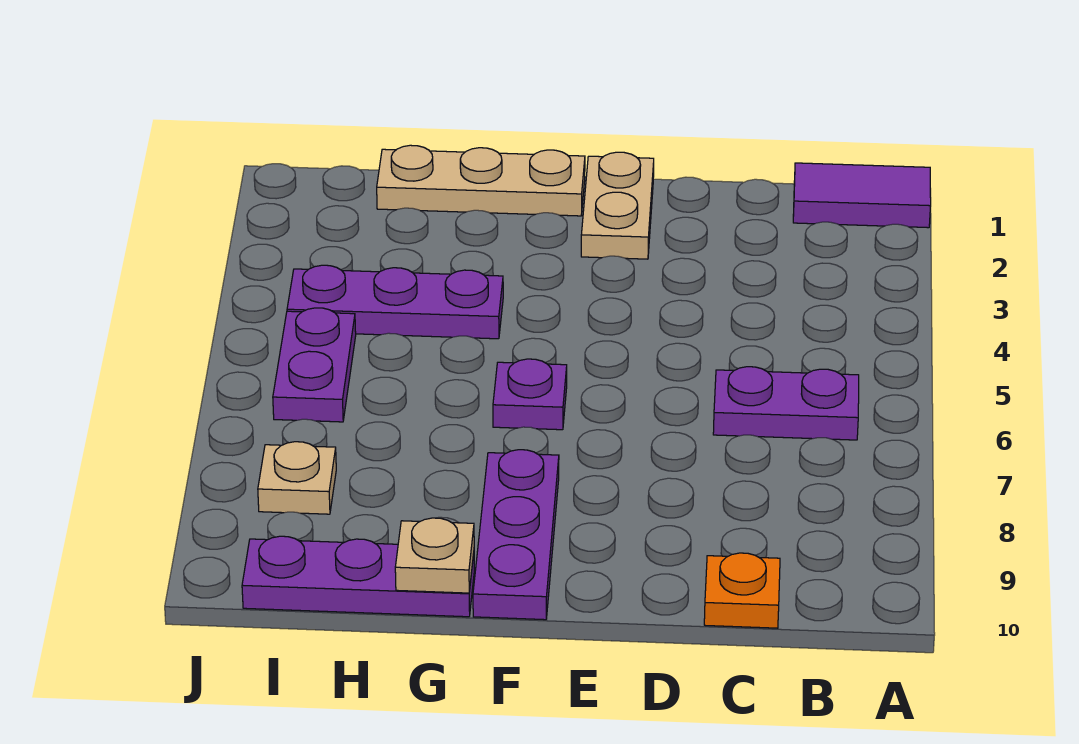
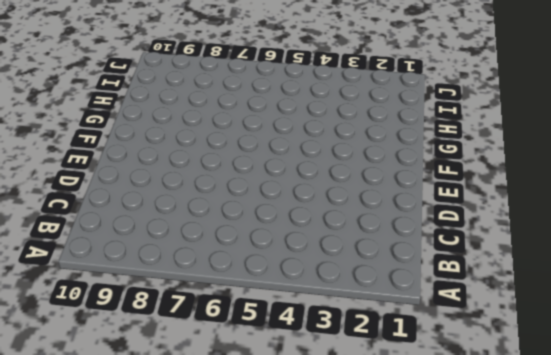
none -> purple 1x2 tile [793,163,931,228]
none -> purple 1x2 plate [713,367,859,440]
none -> orange 1x1 plate [704,553,780,628]

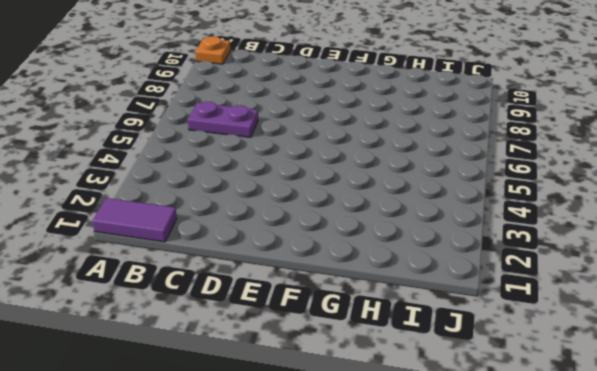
orange 1x1 plate [195,36,230,64] -> orange 1x1 plate moved to [704,553,780,628]
none -> tan 1x2 plate [581,152,654,259]
none -> tan 1x3 plate [377,145,585,216]
none -> purple 1x1 plate [493,359,567,430]

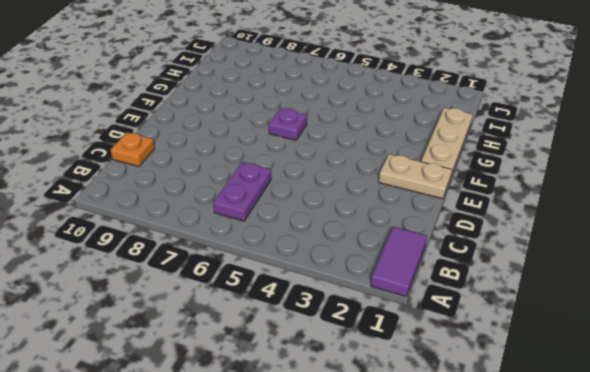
none -> purple 1x3 plate [473,450,559,620]
none -> purple 1x3 plate [287,265,503,339]
none -> purple 1x3 plate [242,536,475,617]

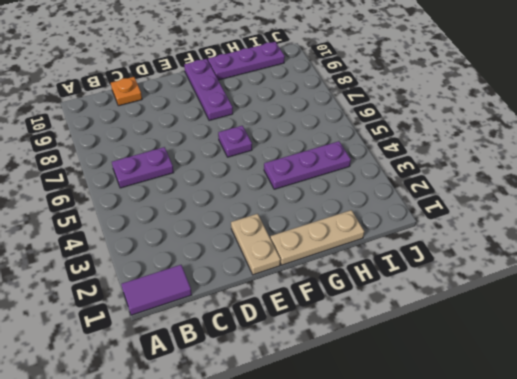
none -> purple 1x2 plate [273,308,356,422]
none -> tan 1x1 plate [258,442,336,514]
none -> tan 1x1 plate [395,518,474,593]

